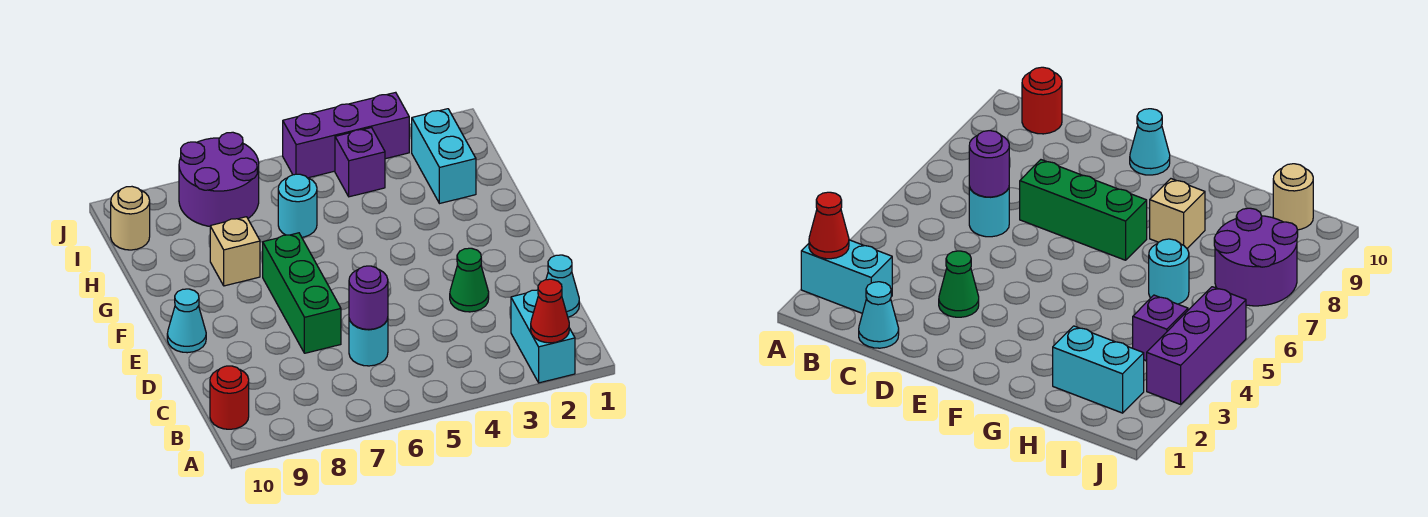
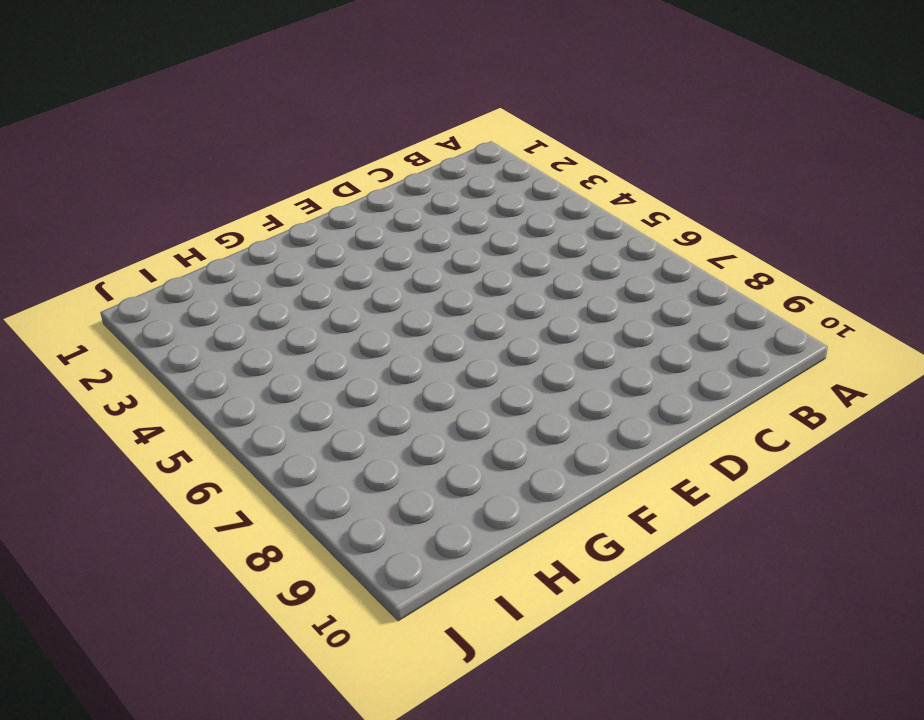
none -> cyan 1x2 brick [511,290,575,383]
none -> red 1x1 round brick [210,366,249,429]
none -> cyan 1x1 cone [546,255,579,317]

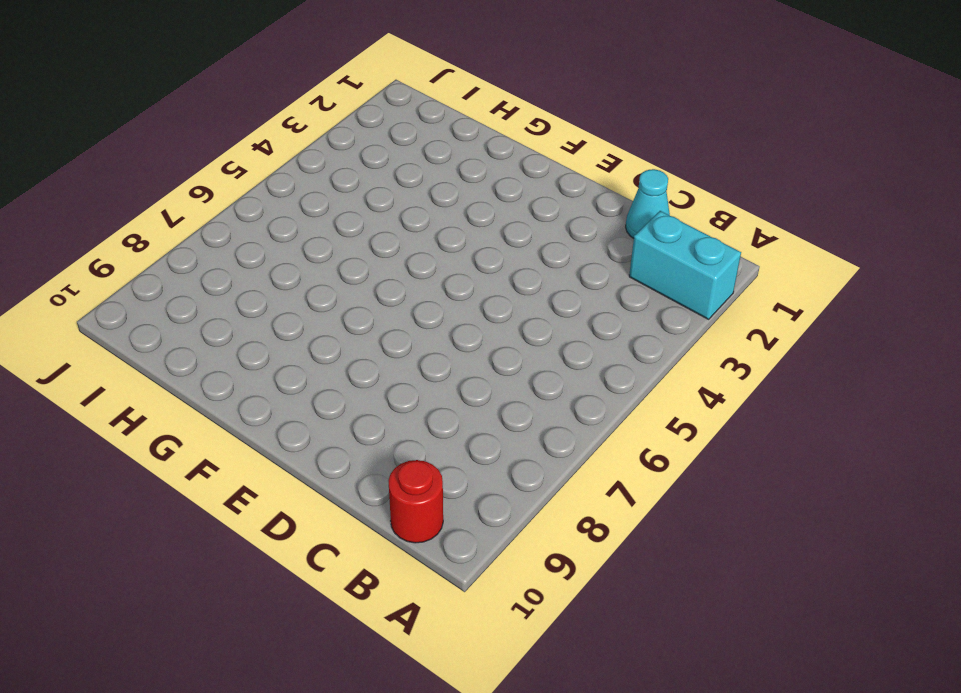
none -> cyan 1x1 round brick [349,318,388,366]
none -> green 1x1 cone [450,248,489,312]
none -> green 1x3 brick [263,233,341,353]

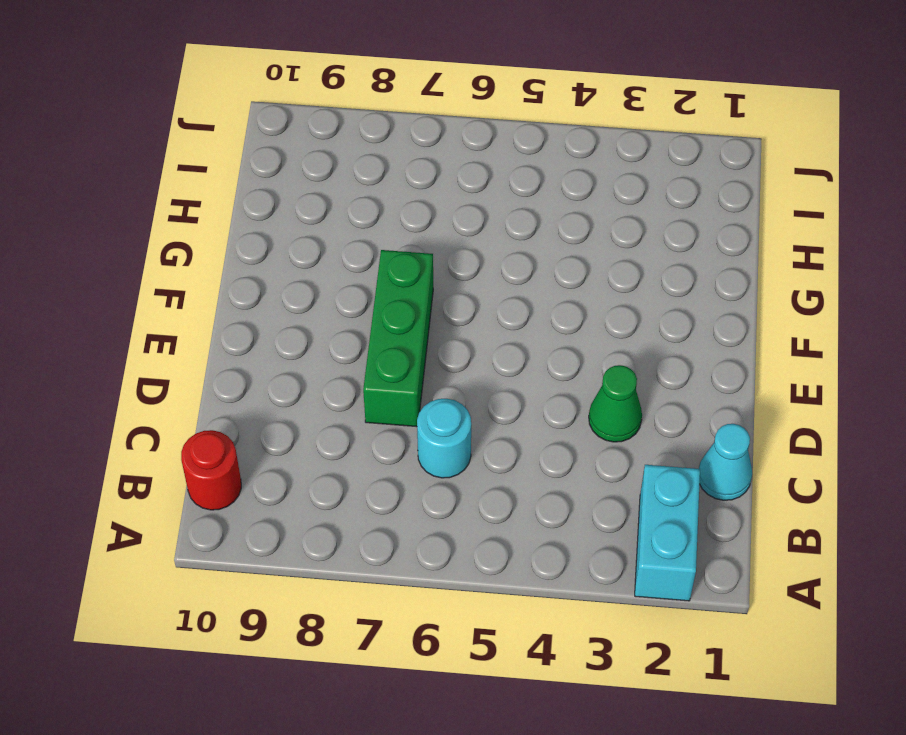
none -> cyan 1x1 cone [167,289,206,353]
none -> tan 1x1 brick [210,217,260,286]
none -> cyan 1x2 brick [412,109,476,204]

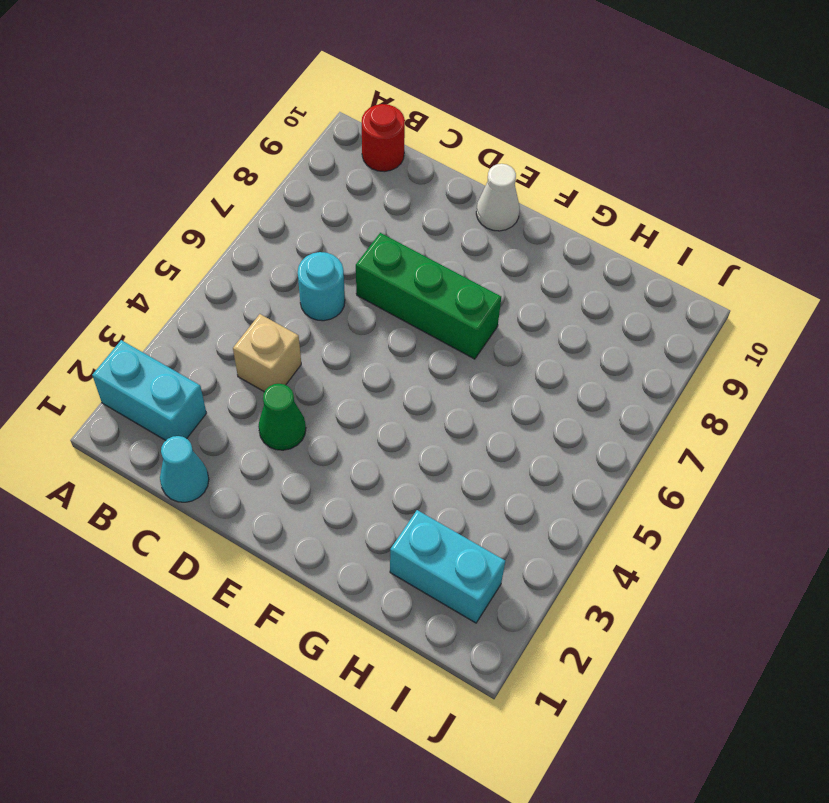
tan 1x1 brick [233,314,301,392] -> tan 1x1 brick moved to [210,217,260,286]
white 1x1 cone [476,164,520,231] -> cyan 1x1 cone [167,289,206,353]
none -> cyan 1x1 round brick [278,174,317,237]
none -> purple 1x1 brick [335,128,385,197]
none -> purple 2x2 round brick [179,132,259,226]

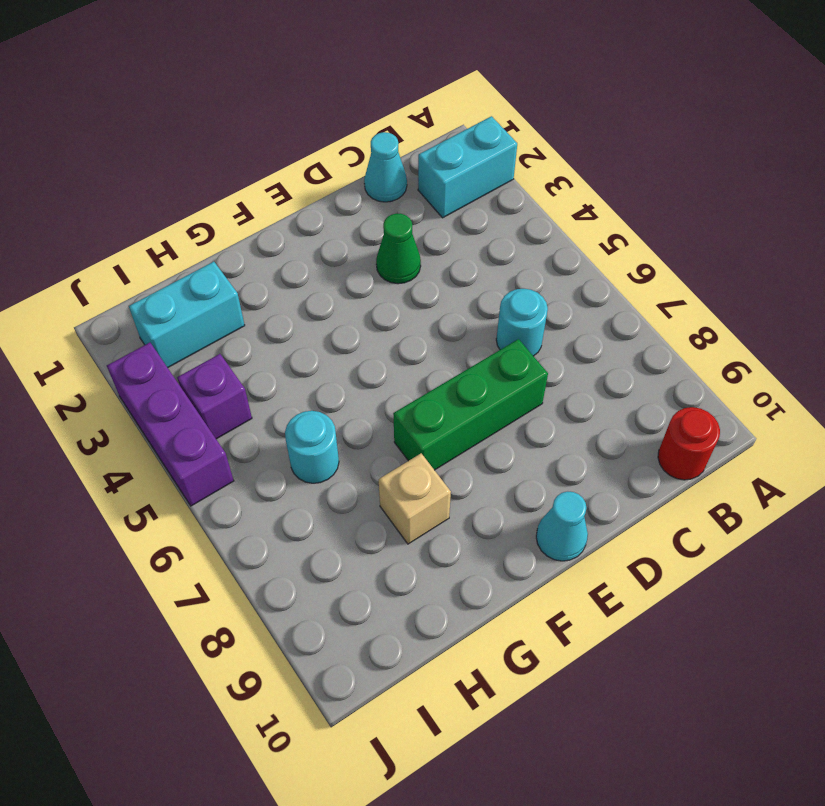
none -> purple 2x2 round brick [179,132,259,226]
none -> tan 1x1 round brick [111,187,150,250]
none -> red 1x1 cone [531,279,569,343]

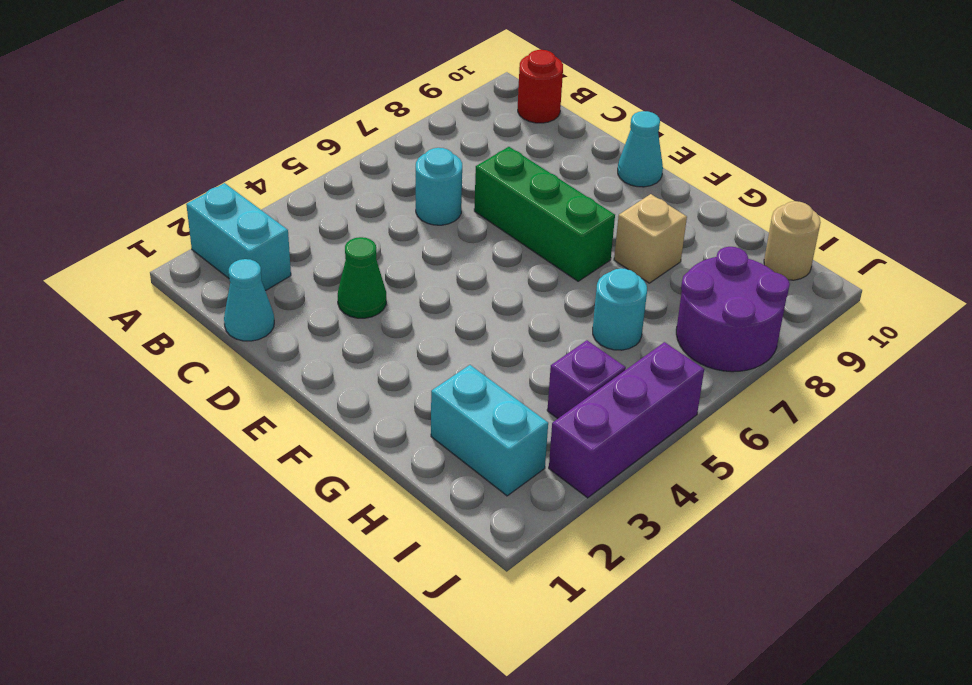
none -> red 1x1 cone [531,279,569,343]
none -> purple 1x1 round brick [349,266,388,330]

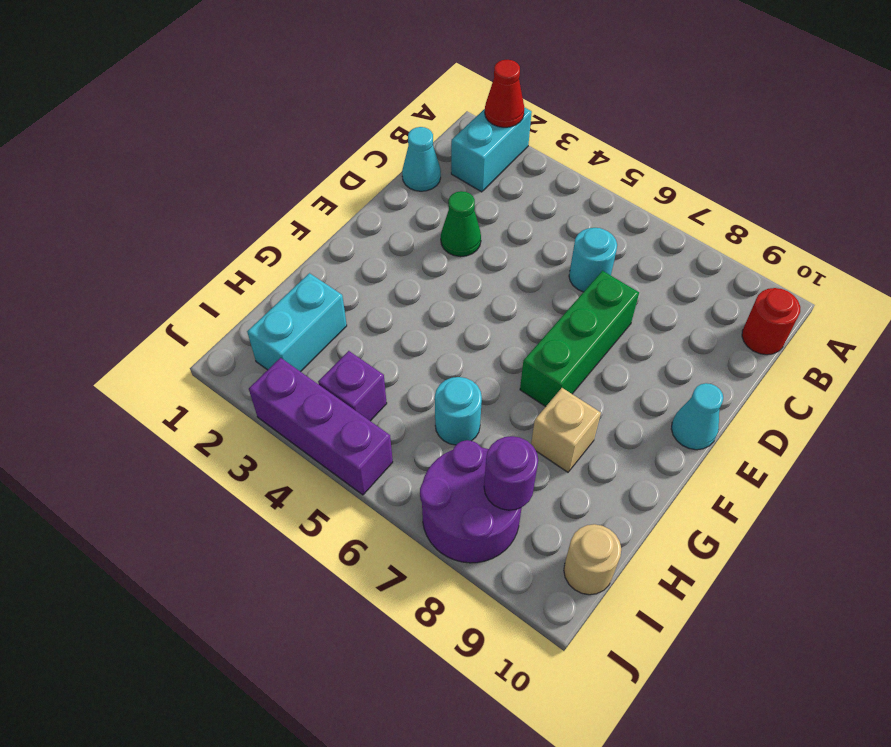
purple 1x1 round brick [484,436,538,510] -> purple 1x1 round brick moved to [349,266,388,330]

